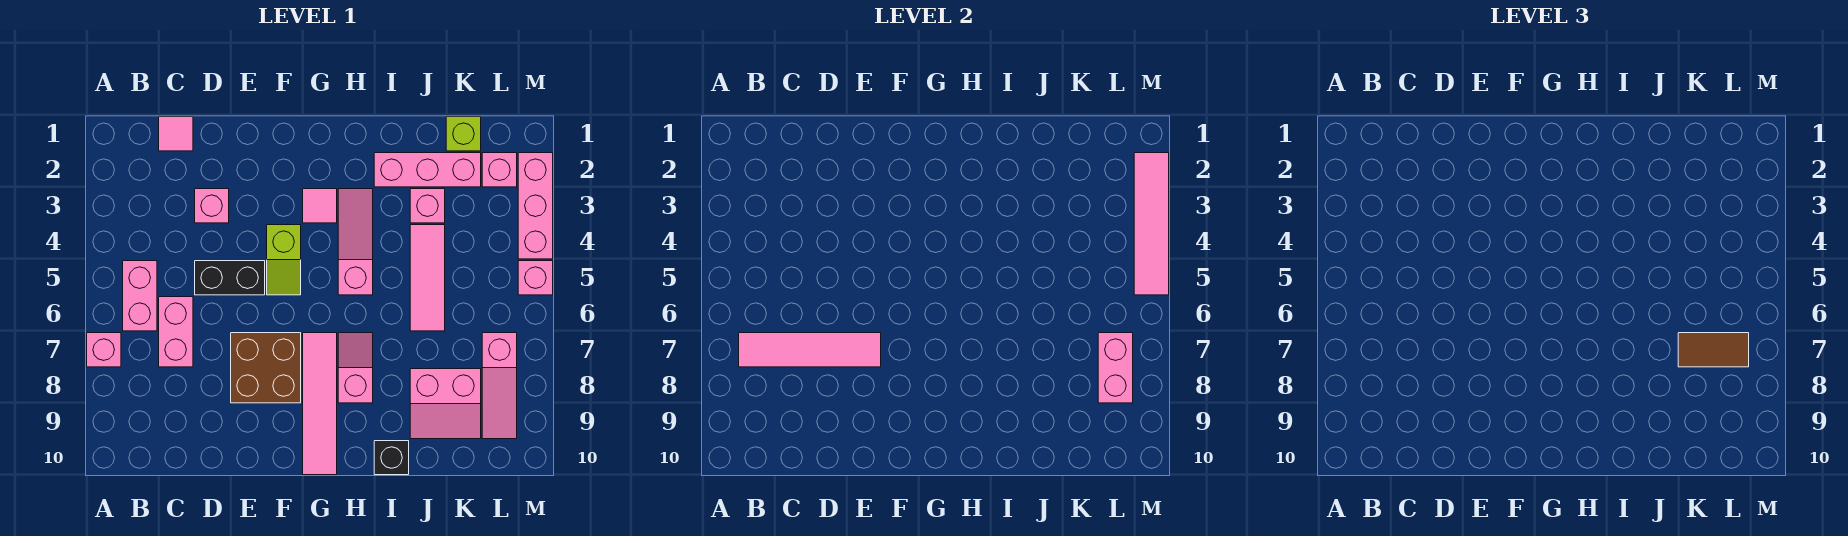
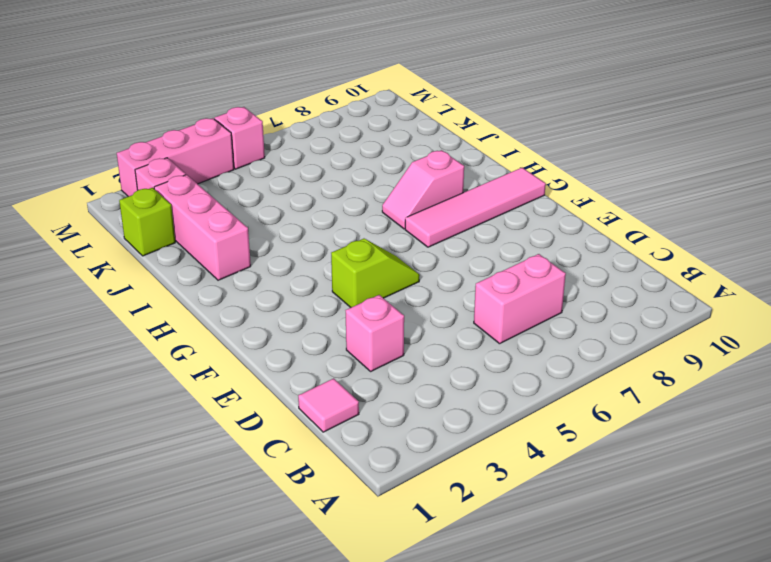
none -> pink 1x1 brick [87,333,121,367]
none -> pink 1x2 brick [123,261,157,331]
none -> black 1x2 brick [195,261,265,295]

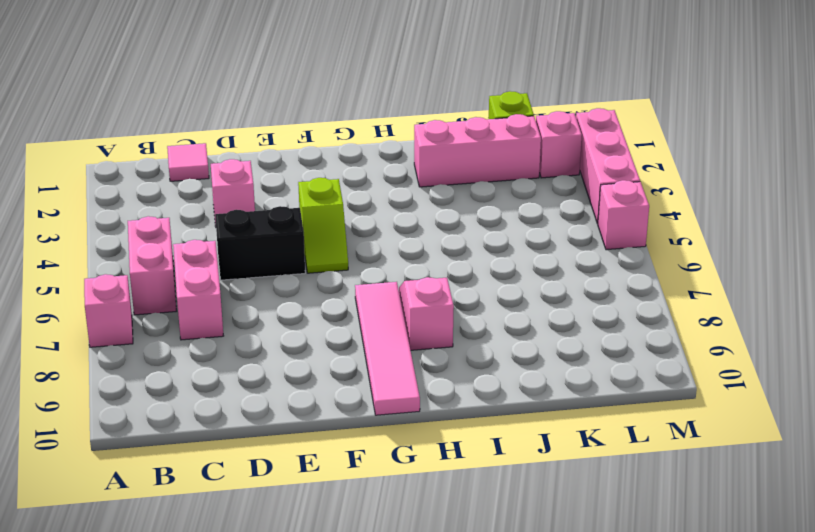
none -> brown 2x2 brick [231,333,301,403]
none -> pink 1x1 tile [303,189,337,223]
none -> pink 1x3 slope [338,189,373,295]

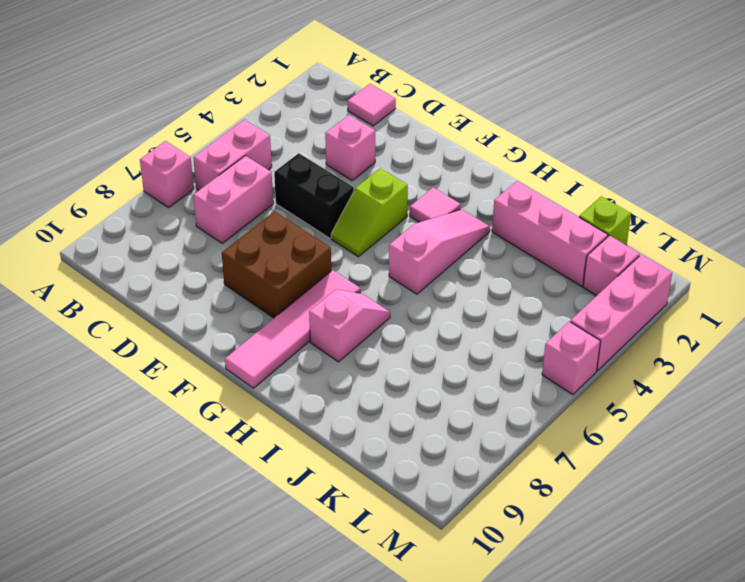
none -> black 1x1 brick [374,441,409,475]
none -> pink 1x1 brick [410,189,445,223]
none -> pink 1x3 tile [410,225,445,331]

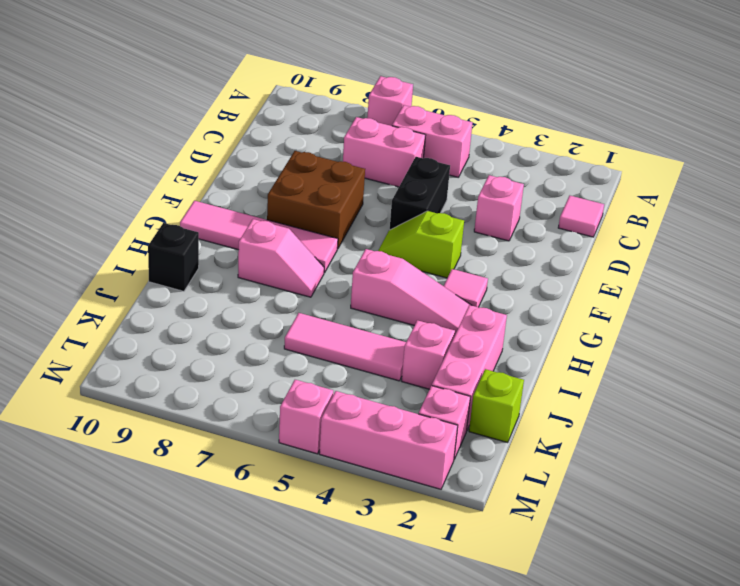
none -> pink 2x2 slope [410,369,481,439]
none -> pink 1x3 slope [482,333,517,439]
none -> pink 1x4 tile [739,333,881,367]

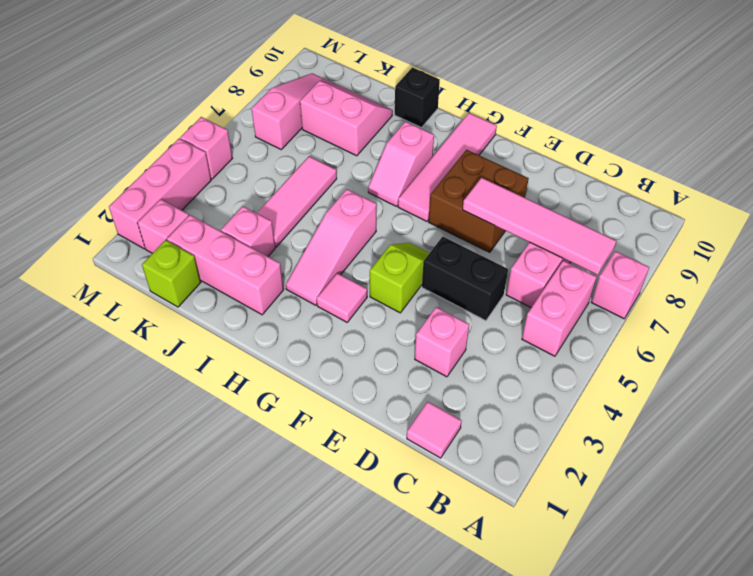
none -> pink 1x2 brick [1098,333,1133,403]
none -> pink 1x4 tile [1134,153,1169,295]
none -> brown 1x2 tile [1678,333,1749,367]

